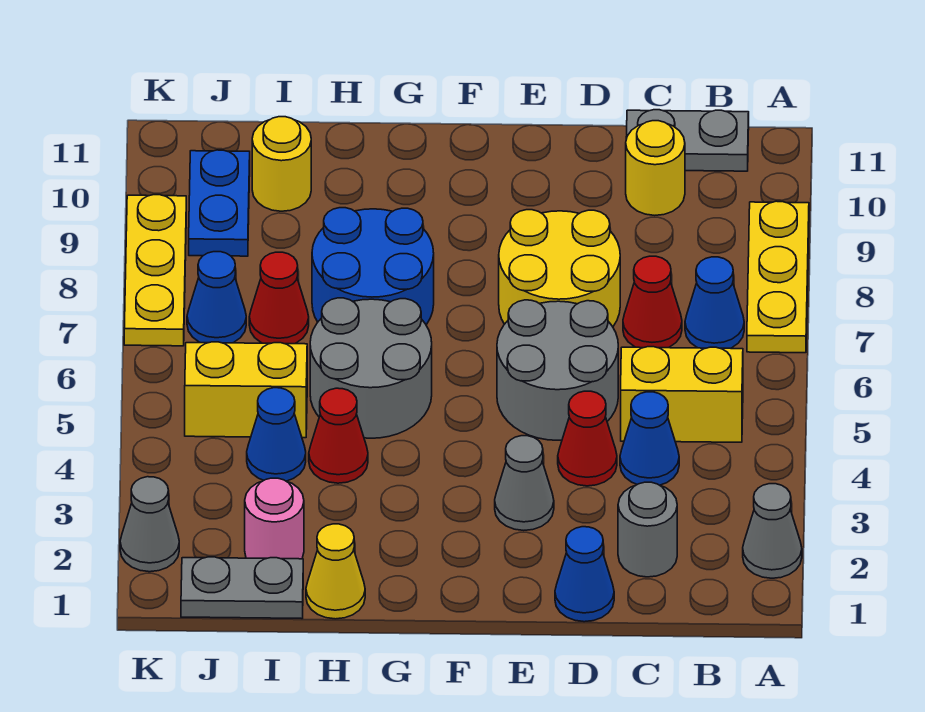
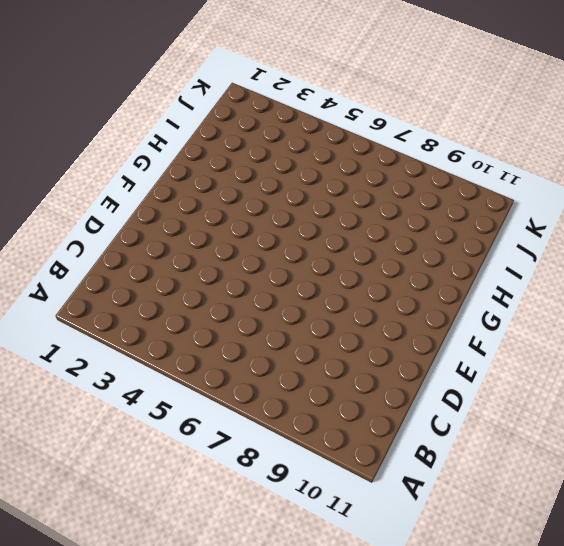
none -> grey 1x1 cone [743,484,802,578]
none -> yellow 1x3 plate [747,201,809,353]
none -> yellow 1x2 brick [621,347,743,442]

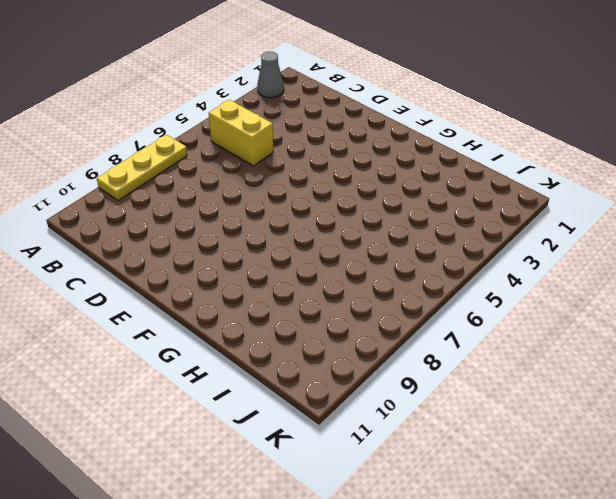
none -> blue 1x1 cone [685,257,744,348]
none -> grey 1x2 plate [626,110,749,171]
none -> grey 1x1 round brick [618,482,677,577]

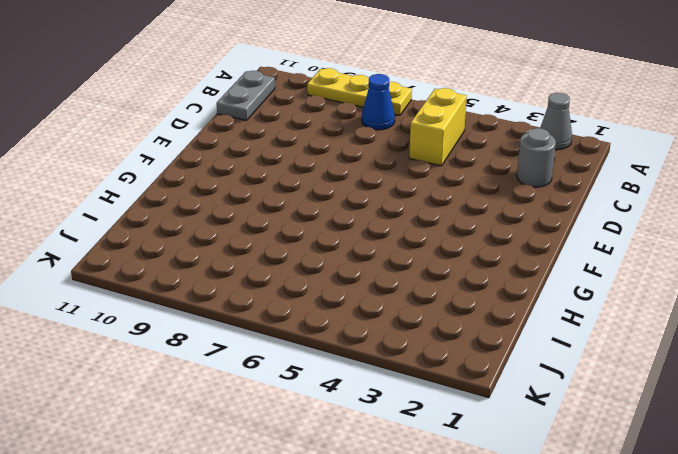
none -> blue 1x1 cone [620,392,679,485]
none -> red 1x1 cone [623,256,682,348]
none -> yellow 1x1 round brick [626,121,685,215]

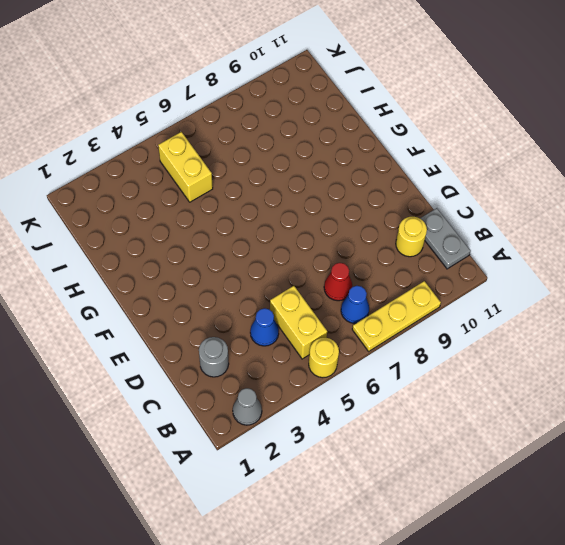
yellow 1x1 round brick [309,338,339,378] -> yellow 1x1 round brick moved to [252,117,311,211]
none -> blue 1x1 cone [555,527,614,622]
none -> red 1x1 cone [558,391,617,486]
none -> grey 2x2 round brick [497,300,618,440]

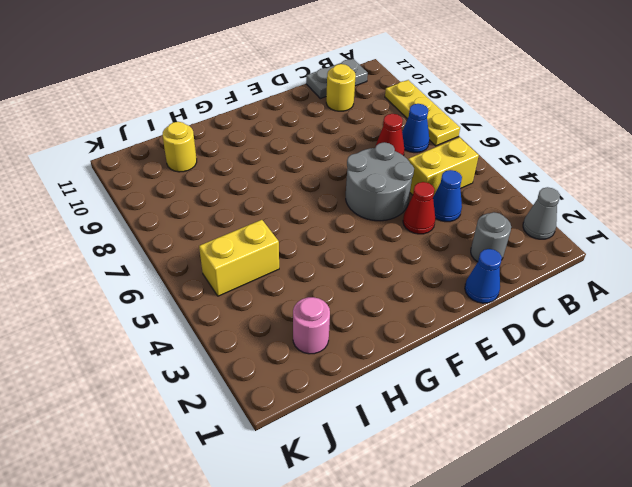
none -> yellow 2x2 round brick [499,210,620,327]
none -> grey 1x1 cone [495,436,554,530]
none -> grey 2x2 round brick [310,298,432,438]

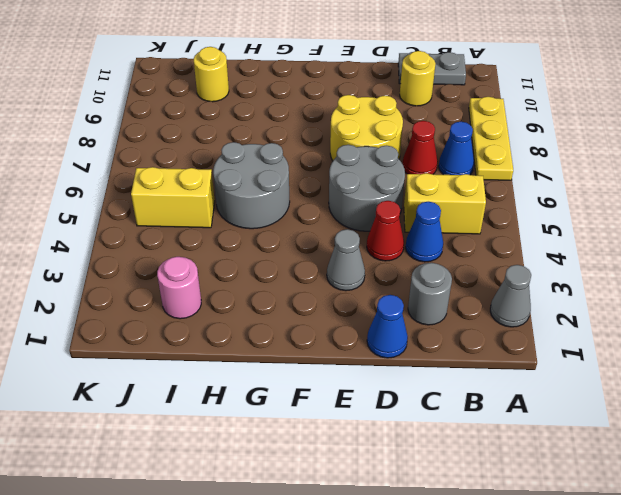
none -> blue 2x2 round brick [312,208,434,325]
none -> yellow 1x1 cone [306,524,365,619]
none -> red 1x1 cone [309,388,368,483]

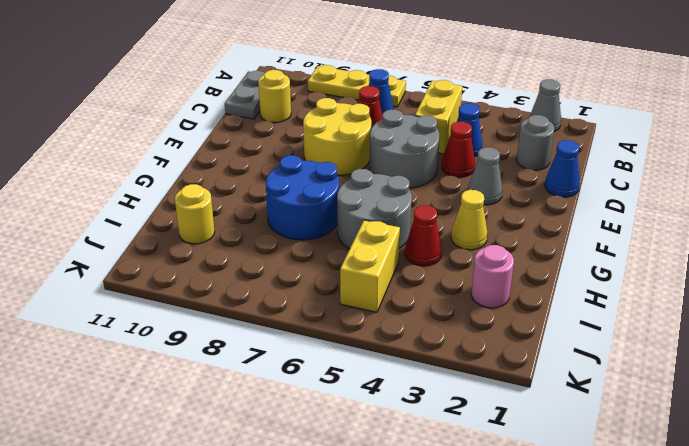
yellow 1x1 cone [451,190,487,250] -> yellow 1x1 cone moved to [306,524,365,619]
none -> grey 1x2 plate [181,557,303,619]
none -> blue 1x1 cone [247,388,306,481]
none -> red 1x1 cone [249,252,309,344]

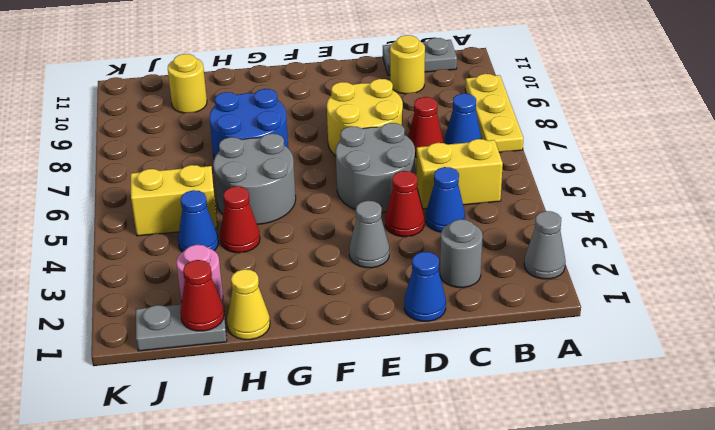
red 1x1 cone [180,260,224,331] -> red 1x1 cone moved to [249,252,309,344]
none -> blue 1x1 cone [187,252,246,343]
none -> blue 1x2 plate [189,150,250,256]
none -> grey 1x1 cone [120,477,179,572]

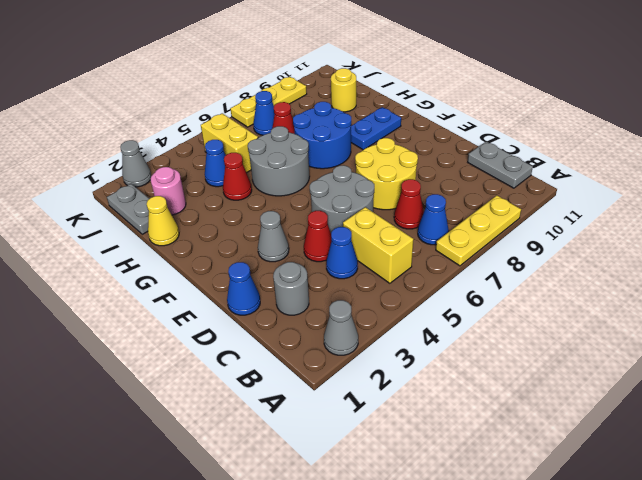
blue 1x2 plate [351,107,401,150] -> blue 1x2 plate moved to [189,150,250,256]
none -> yellow 1x1 round brick [626,121,685,215]

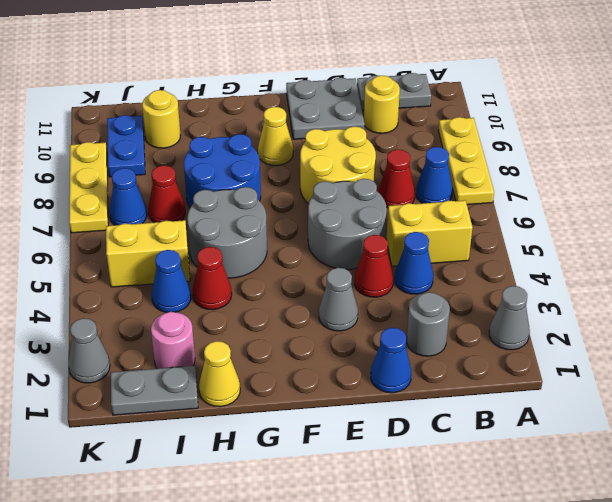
grey 2x2 plate [286,78,365,139] -> none
yellow 1x1 cone [258,107,293,166] -> none

